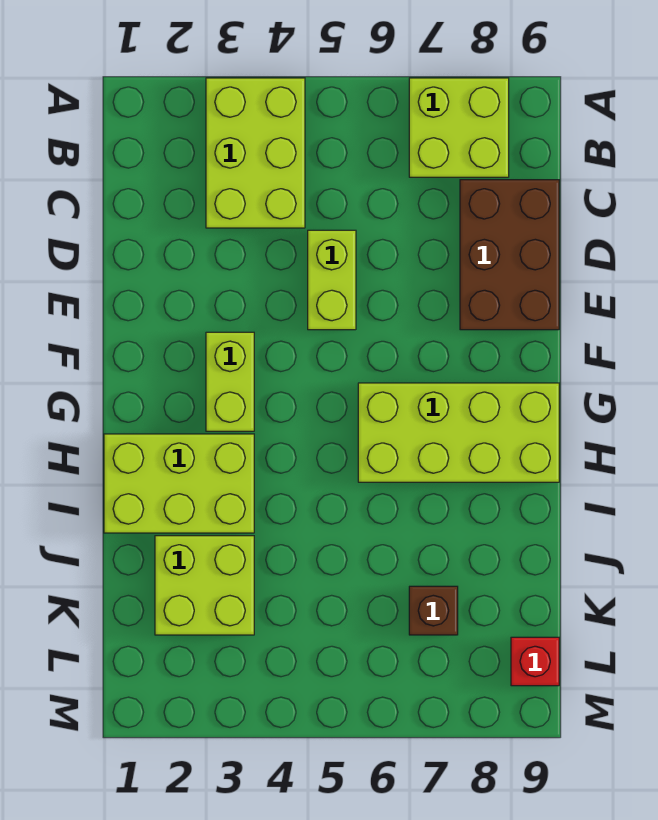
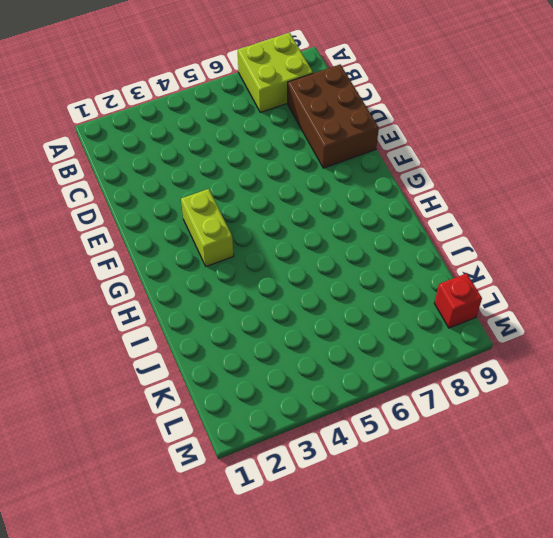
none -> lime 2x3 brick [206,78,305,228]
none -> lime 1x2 brick [308,230,356,330]

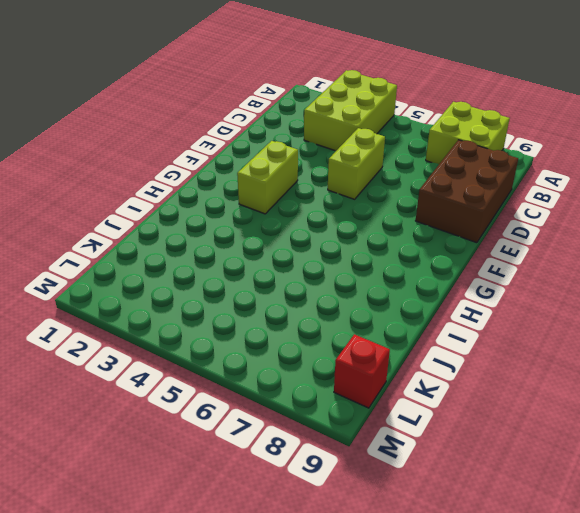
none -> lime 2x4 brick [358,383,559,482]
none -> lime 2x3 brick [104,434,254,533]

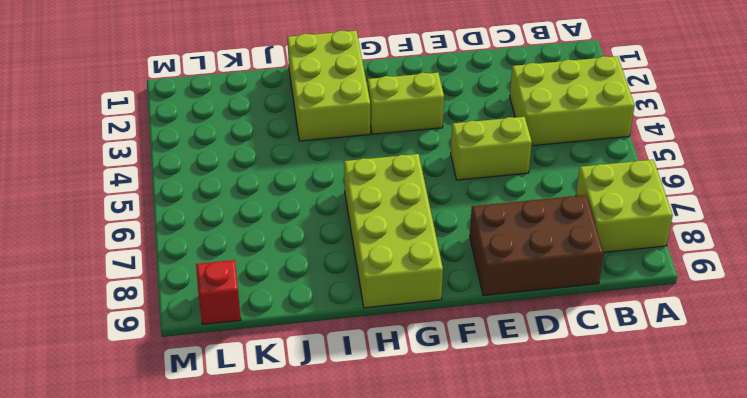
none -> lime 2x2 brick [155,536,254,635]
none -> brown 1x1 brick [409,586,458,635]

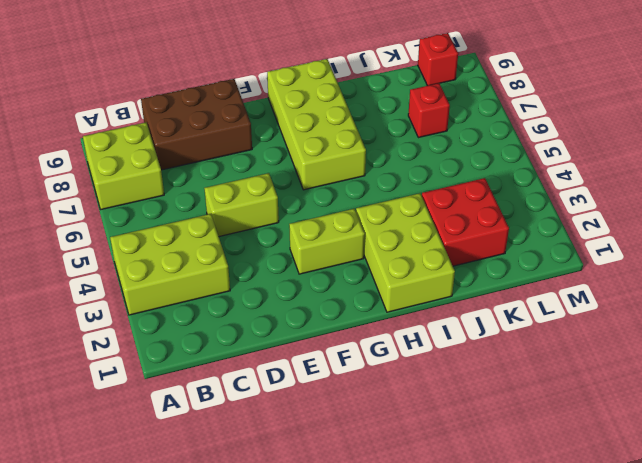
red 2x2 brick [422,178,509,266] -> lime 2x2 brick [155,536,254,635]
red 1x1 brick [408,83,450,138] -> brown 1x1 brick [409,586,458,635]

